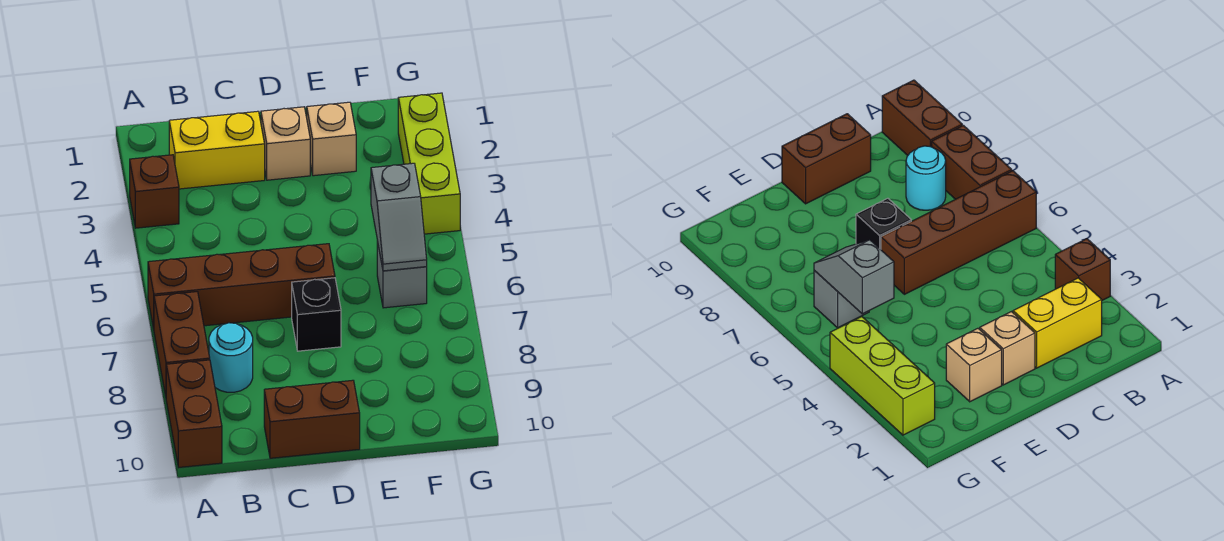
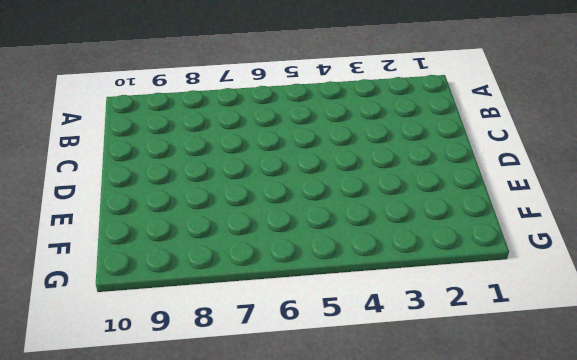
none -> brown 1x1 brick [130,155,179,228]
none -> brown 1x4 brick [148,244,335,329]
none -> brown 1x2 brick [154,292,210,396]

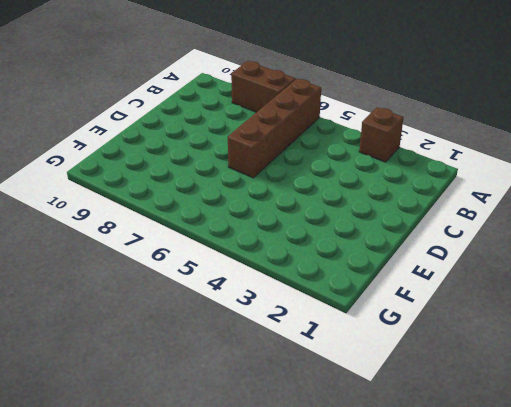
none -> brown 1x2 brick [166,360,222,467]
none -> yellow 1x2 brick [169,111,265,189]
none -> cyan 1x1 round brick [209,323,253,392]

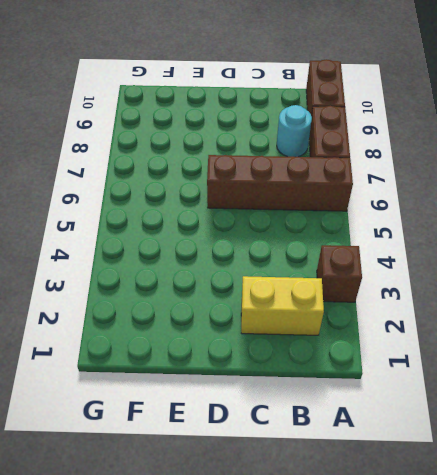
none -> brown 1x2 brick [264,380,360,458]
none -> tan 1x1 brick [261,107,310,180]
none -> black 1x1 brick [292,278,341,351]

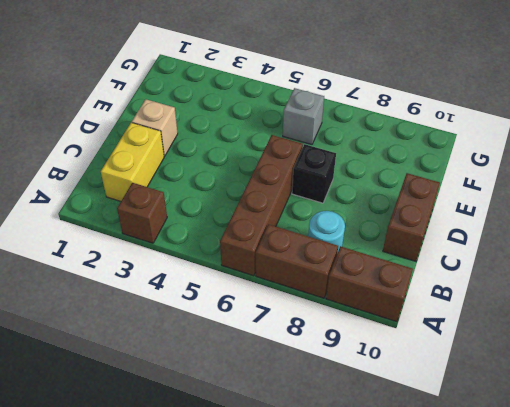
none -> tan 1x1 brick [307,102,356,176]
none -> lime 1x3 brick [398,93,460,234]
none -> grey 1x2 slope [371,163,427,271]

